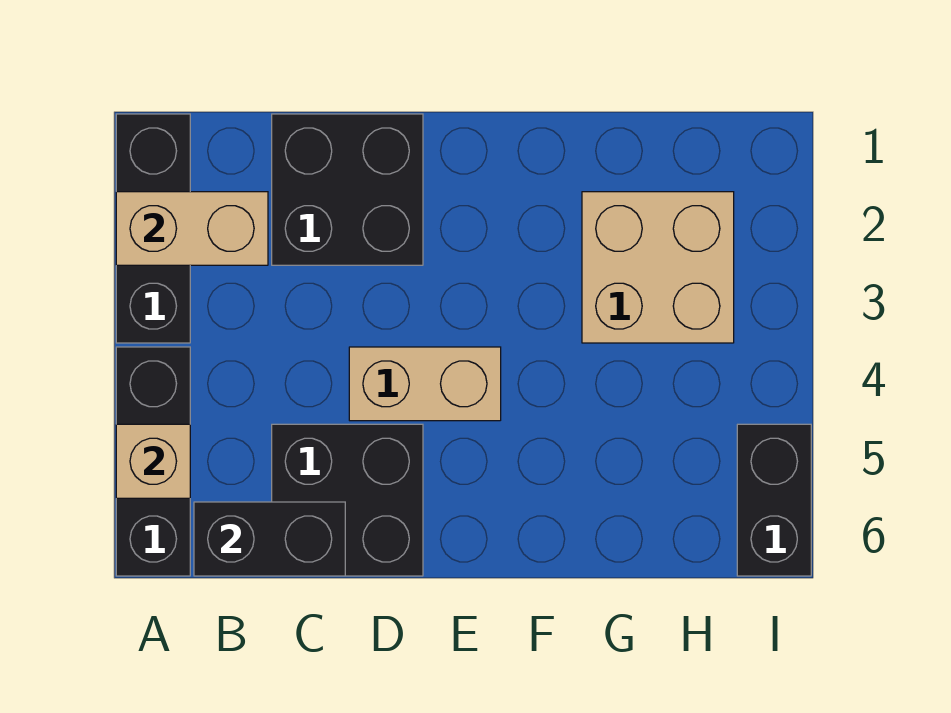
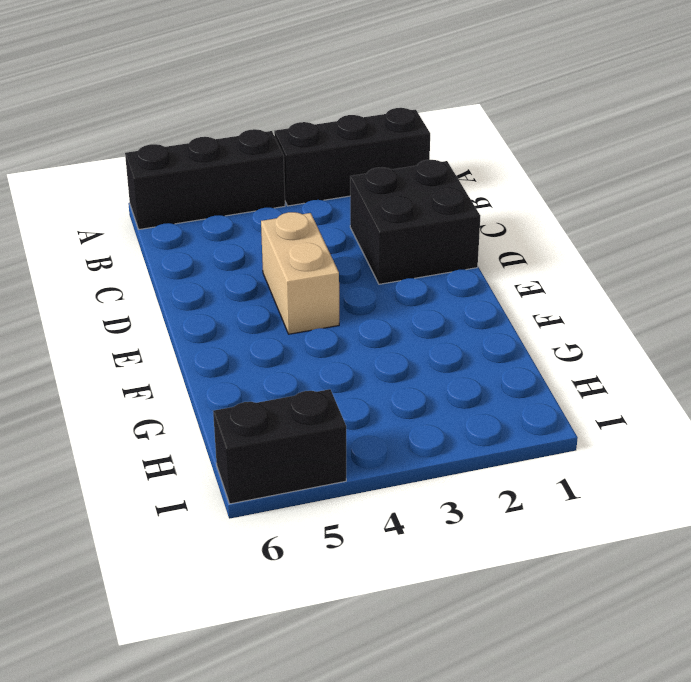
none -> black 2x2 brick [272,424,423,576]
none -> tan 2x2 brick [582,192,734,343]

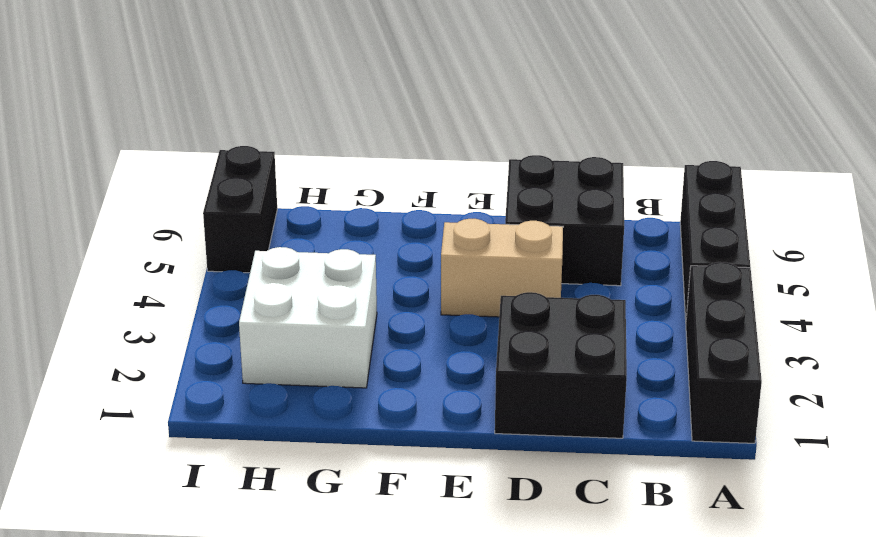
white 2x2 brick [239,247,377,388] -> tan 2x2 brick [582,192,734,343]
none -> tan 1x2 brick [116,192,268,265]
none -> tan 1x1 brick [116,424,190,498]

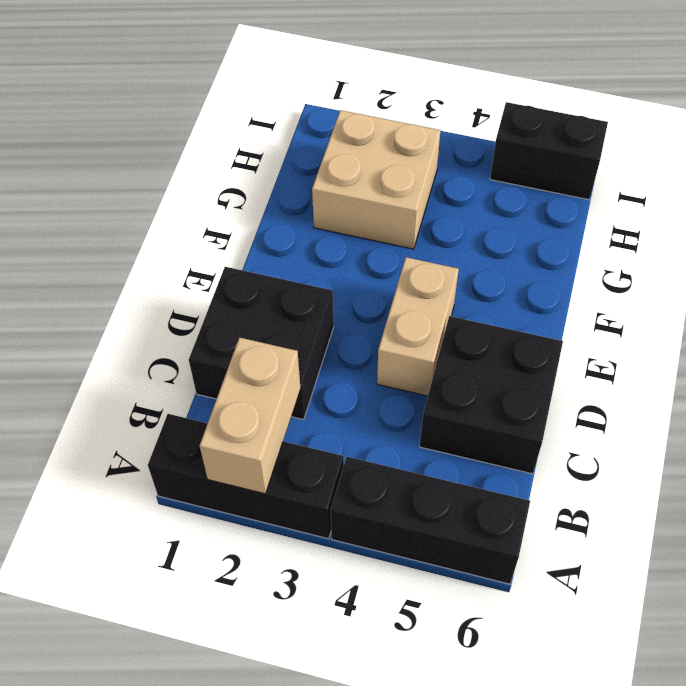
none -> tan 1x1 brick [116,424,190,498]
none -> black 1x2 brick [194,502,345,576]

